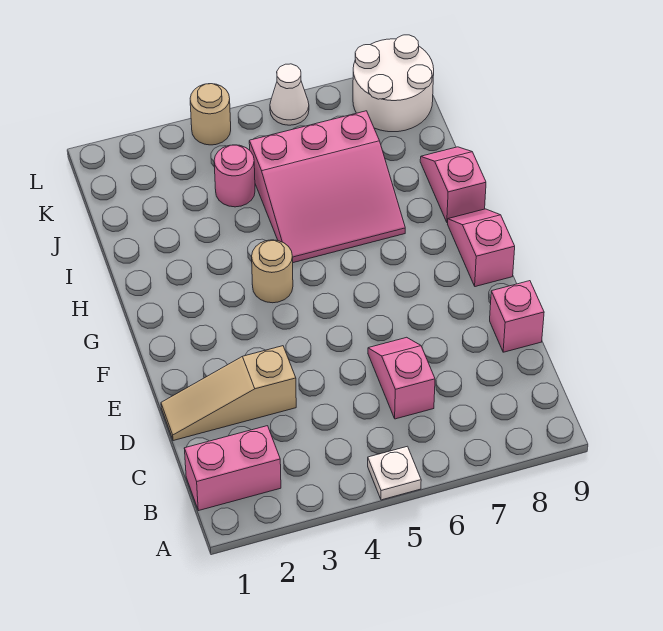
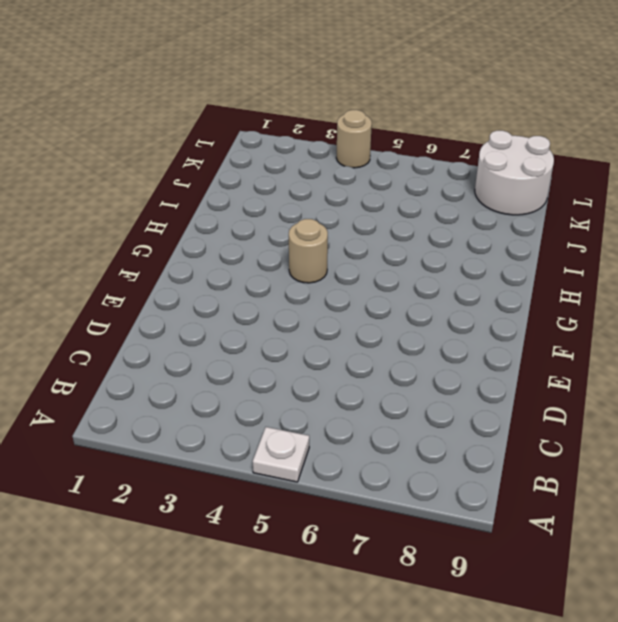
none -> pink 1x2 brick [184,426,281,511]
none -> pink 1x2 slope [368,337,435,419]
none -> tan 1x3 slope [161,346,296,441]

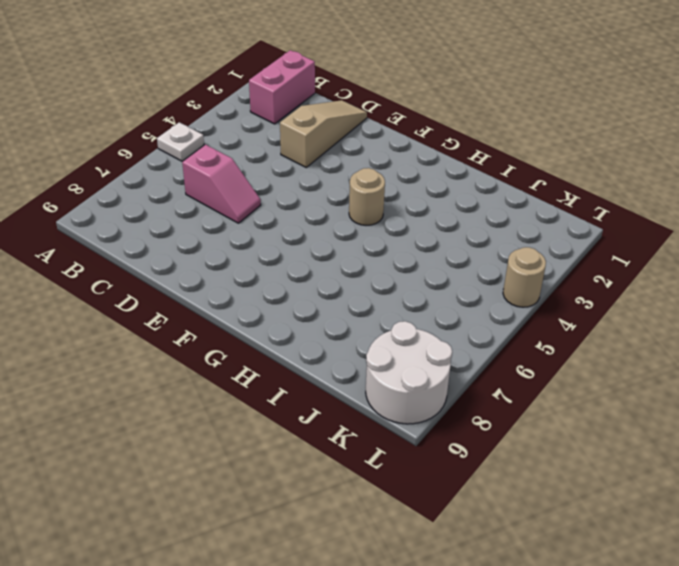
none -> pink 1x1 brick [490,281,544,352]
none -> pink 1x2 slope [448,209,515,287]
none -> pink 3x3 slope [249,111,405,263]

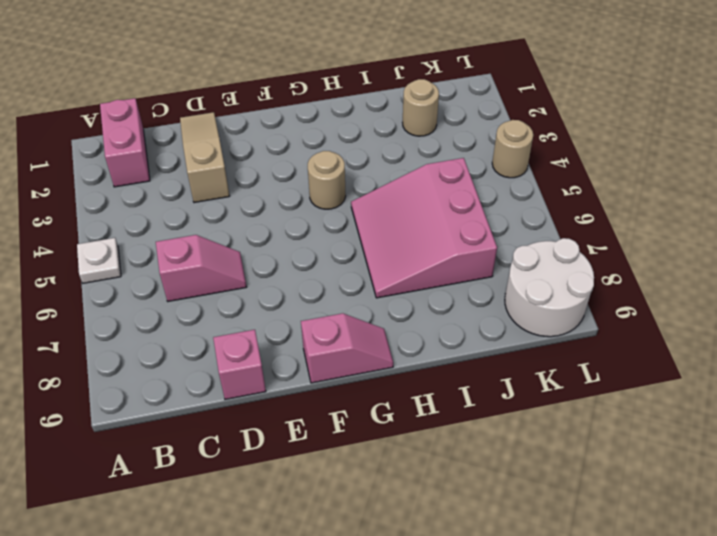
tan 1x1 round brick [403,79,439,136] -> none
none -> pink 1x2 slope [420,147,486,223]
none -> pink 1x1 round brick [214,145,255,207]
none -> white 1x1 cone [270,64,309,125]

